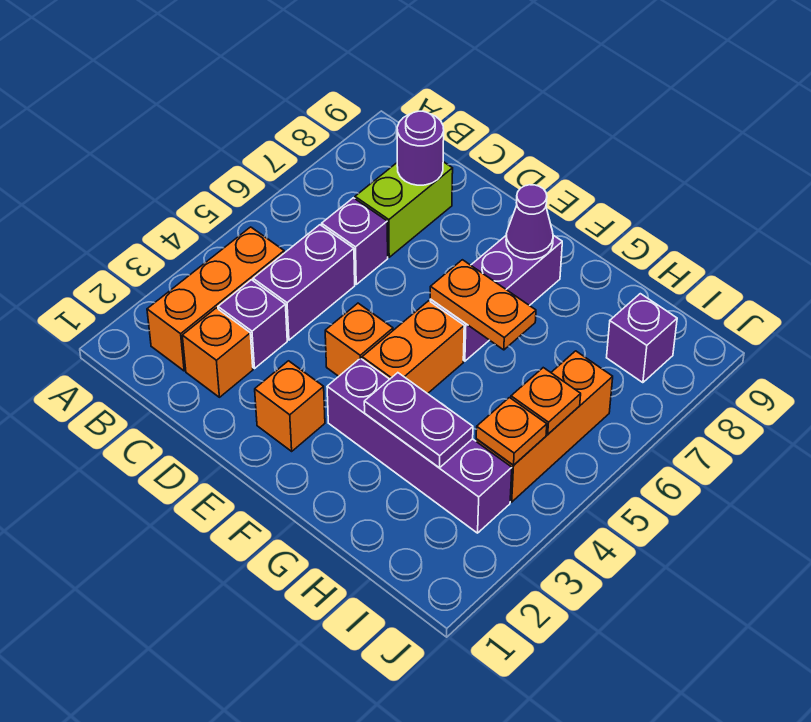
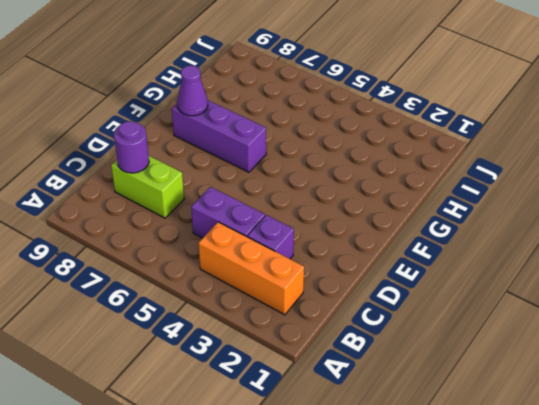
none -> orange 1x1 brick [182,308,253,397]
none -> purple 1x1 brick [322,198,388,284]
none -> orange 1x1 brick [255,361,325,451]

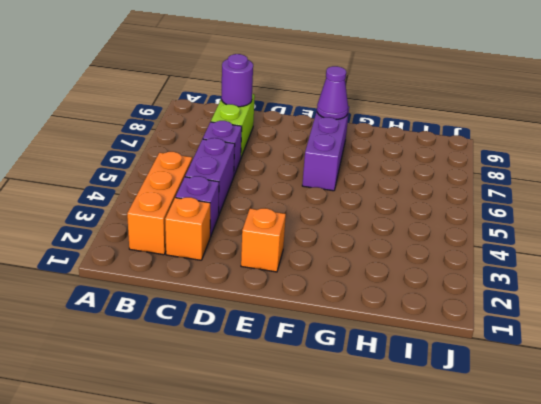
none -> orange 1x1 brick [325,303,393,376]
none -> purple 1x4 brick [327,358,512,533]
none -> orange 1x2 brick [362,301,464,394]

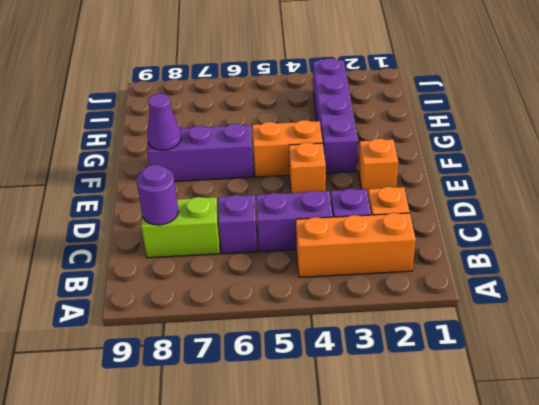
none -> orange 1x3 brick [476,351,613,502]
none -> purple 1x1 brick [607,294,677,383]
none -> orange 1x2 plate [430,260,536,350]

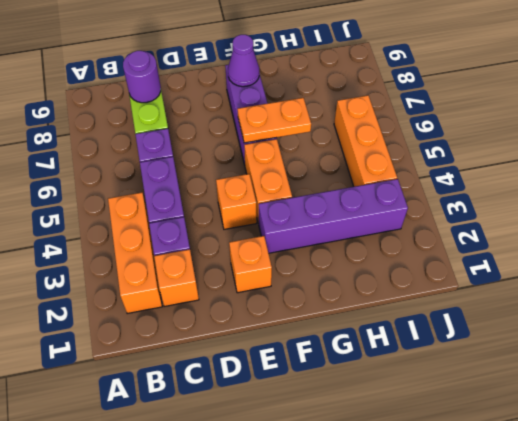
none -> purple 1x1 brick [607,294,677,383]
none -> purple 1x2 plate [364,373,473,468]
none -> orange 1x1 plate [476,398,547,465]

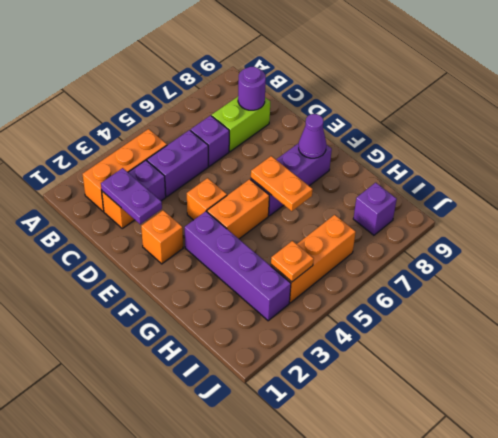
purple 1x2 plate [101,168,162,224] -> purple 1x2 plate moved to [364,373,473,468]
none -> orange 1x1 plate [511,368,581,434]

